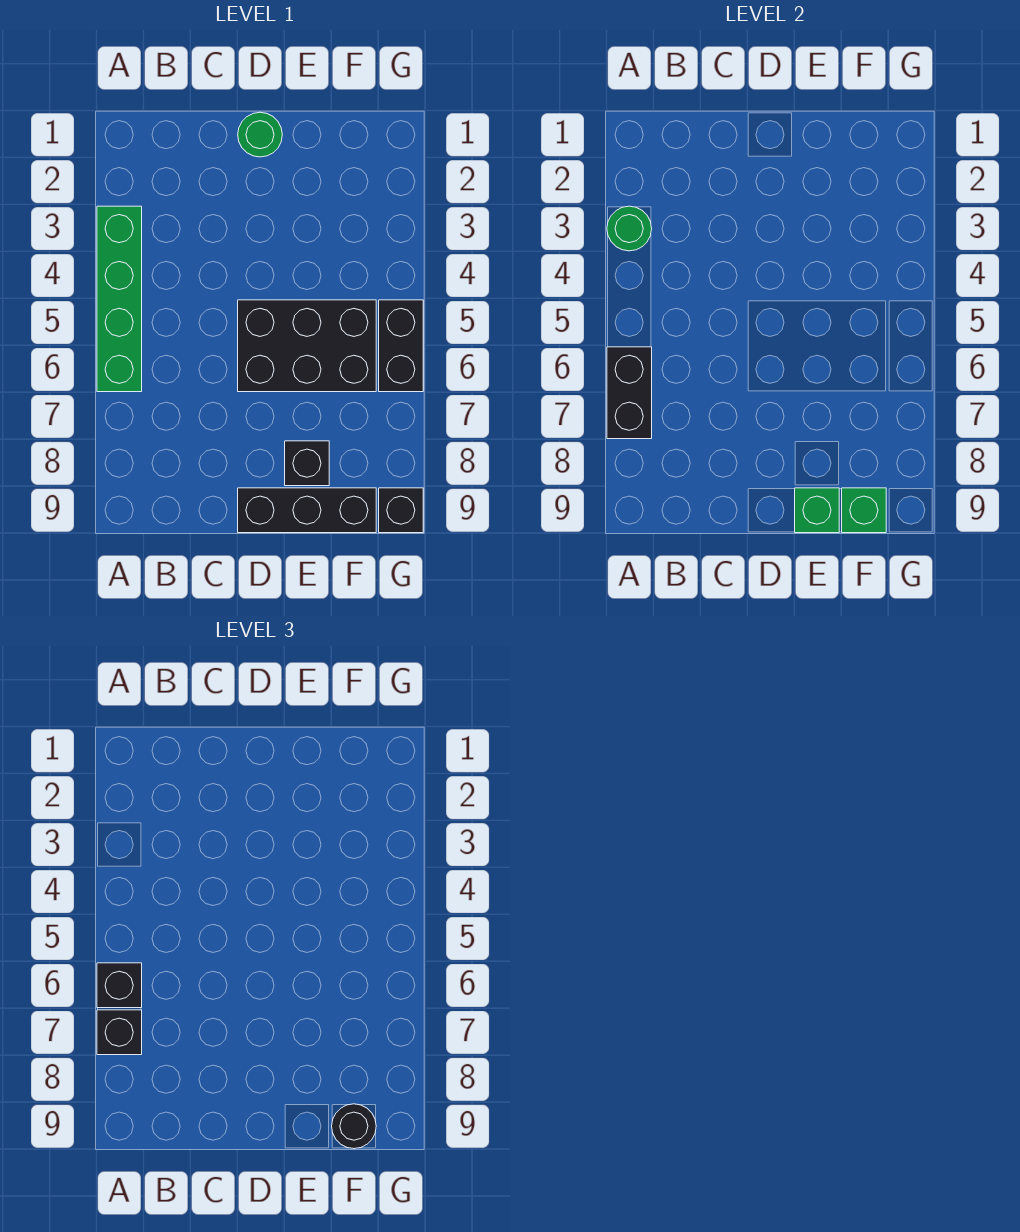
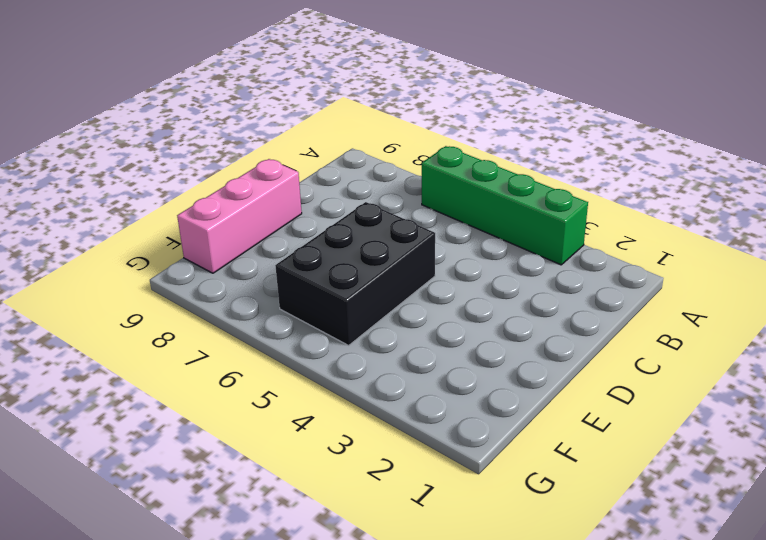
pink 1x3 brick [177,159,302,273] -> black 1x3 brick [238,488,376,533]
none -> green 1x1 round brick [238,112,282,157]
none -> black 1x1 brick [285,441,329,486]
none -> black 1x2 brick [379,300,423,392]

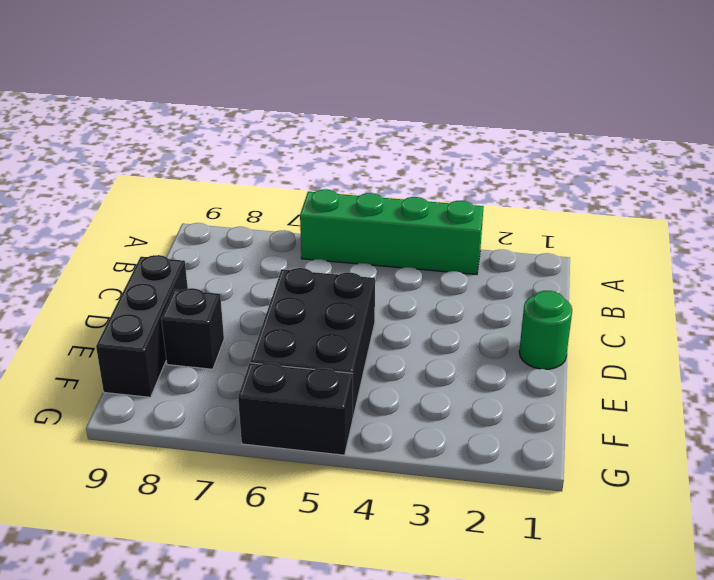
none -> black 1x1 brick [379,488,423,533]
none -> green 1x1 round brick [607,206,652,251]
none -> black 1x2 brick [607,347,652,439]

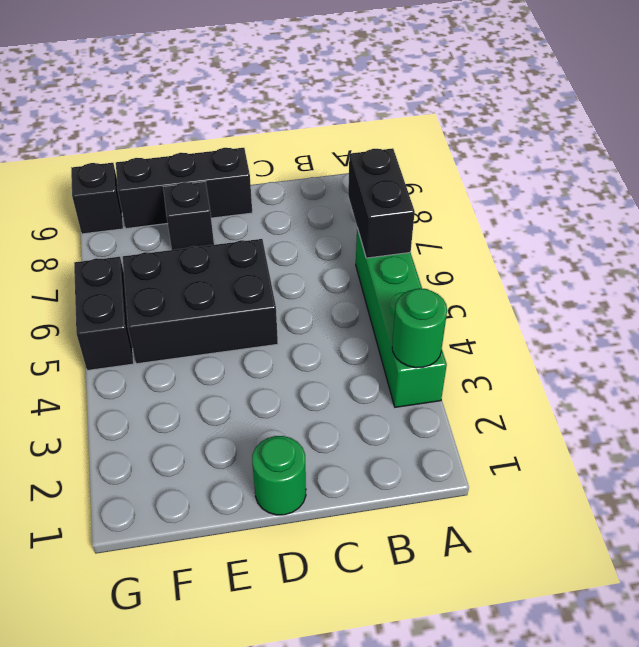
none -> green 1x1 brick [795,488,839,533]
none -> green 1x1 brick [842,488,886,533]
none -> black 1x1 brick [97,963,142,1008]

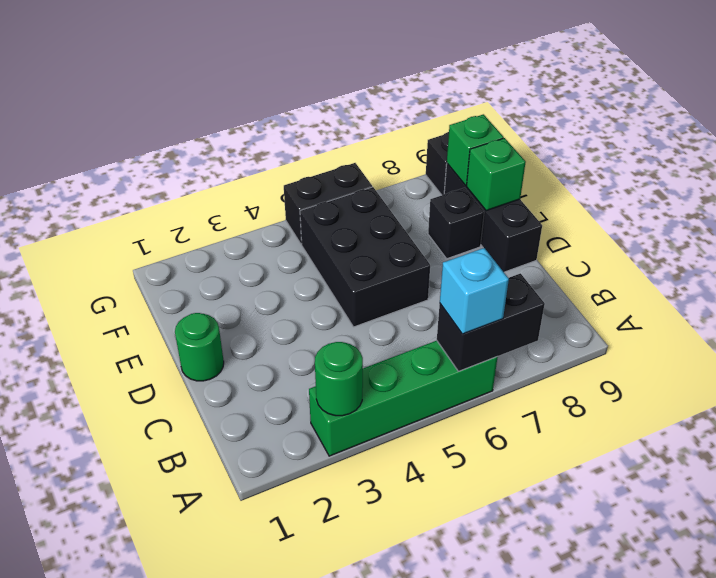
cyan 1x1 brick [440,248,509,334] -> black 1x1 brick [97,963,142,1008]
none -> black 1x1 brick [97,1010,142,1055]
none -> black 1x1 round brick [332,1104,376,1149]

